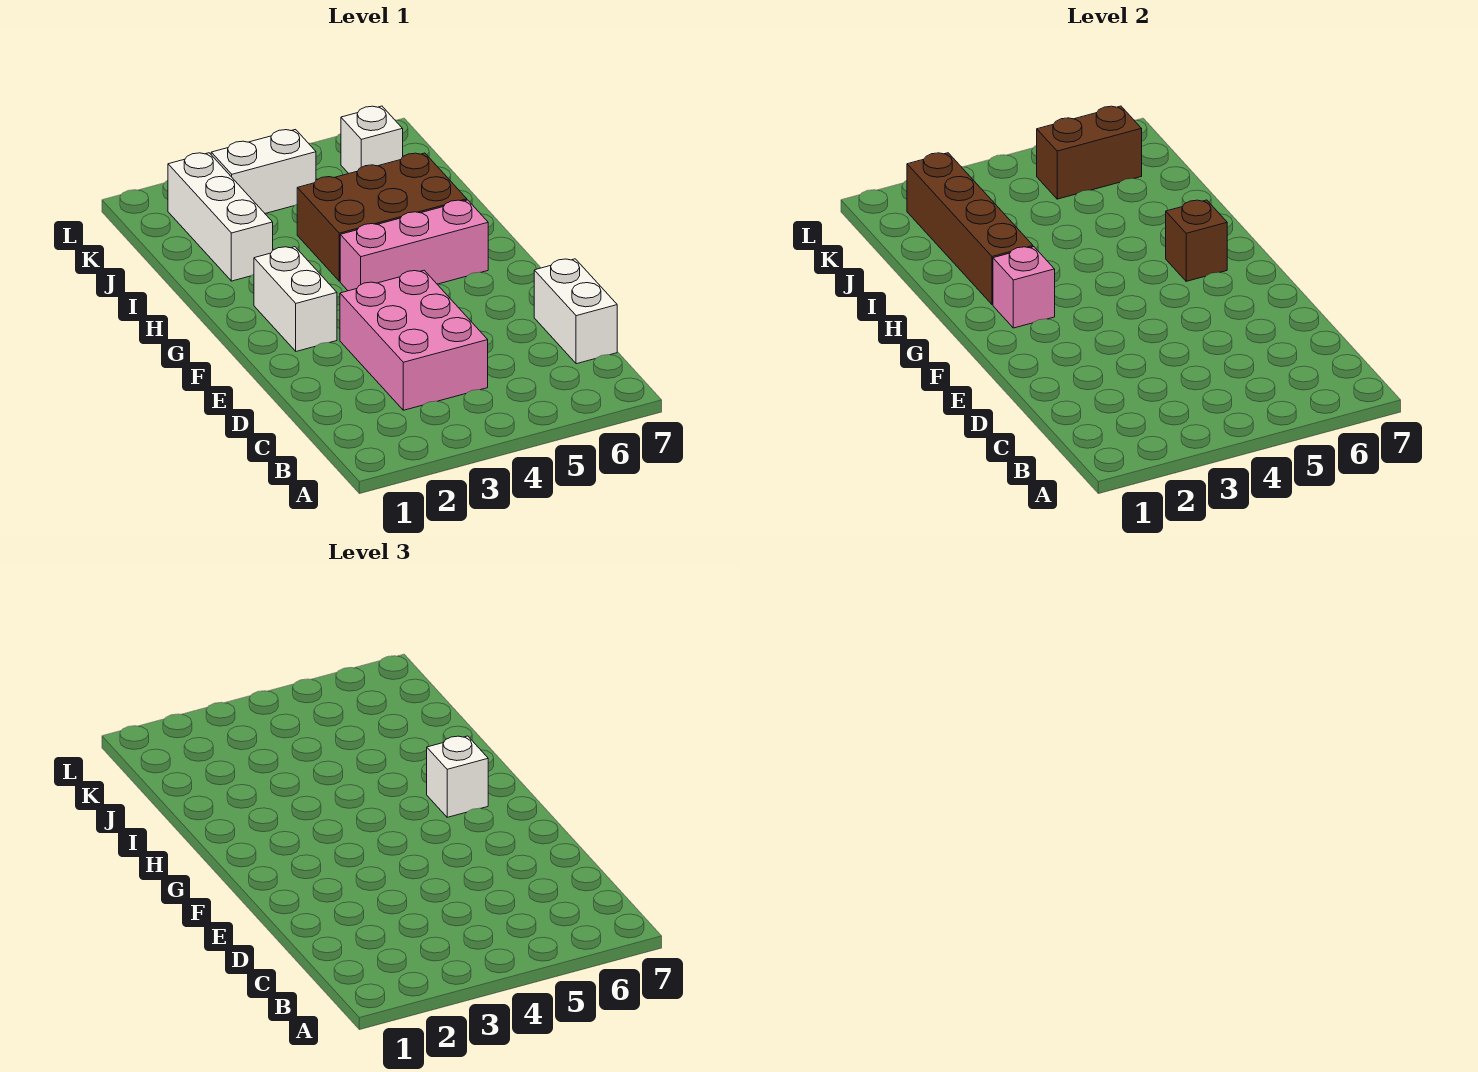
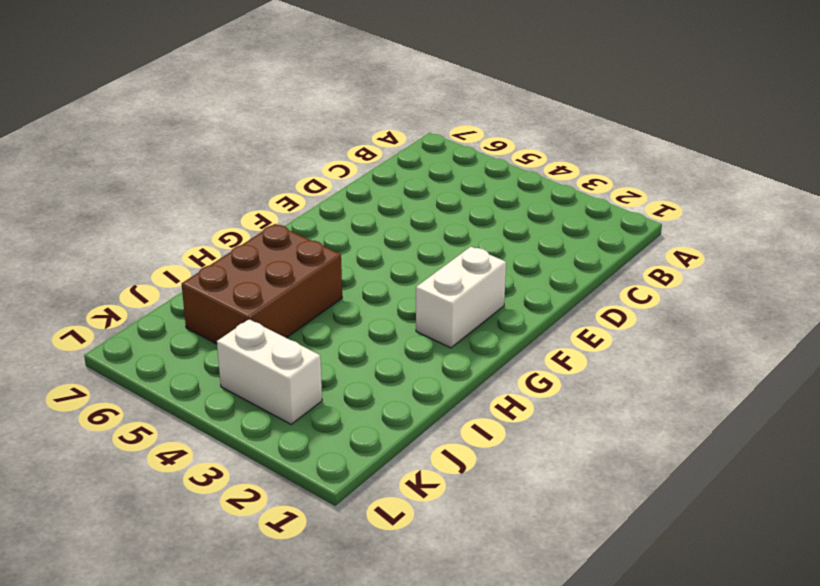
brown 2x3 brick [182,224,342,344] -> brown 2x3 brick turned to [297,153,467,281]
none -> pink 2x3 brick [340,270,488,410]
none -> white 1x2 brick [534,259,617,364]
none -> pink 1x3 brick [340,200,488,291]

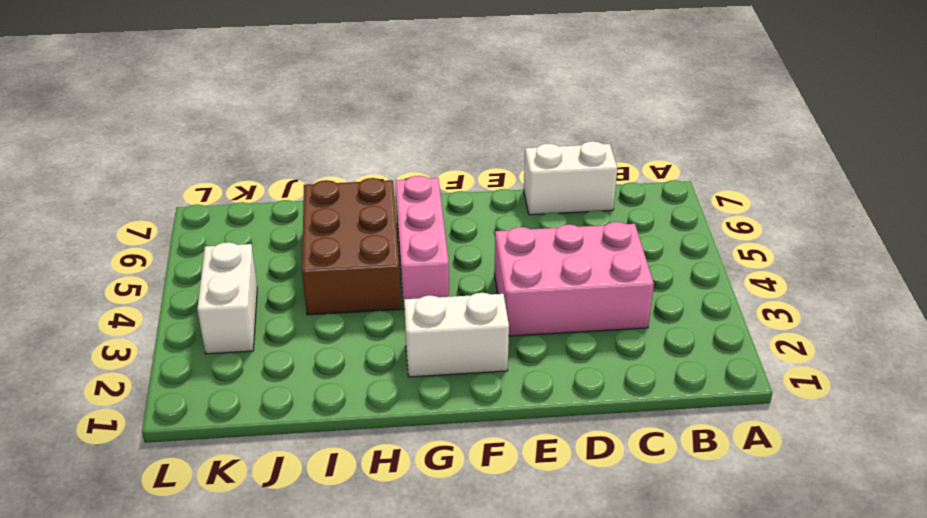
none -> white 1x3 brick [168,153,273,281]
none -> white 1x1 brick [341,106,403,174]
none -> pink 1x1 brick [993,247,1055,328]

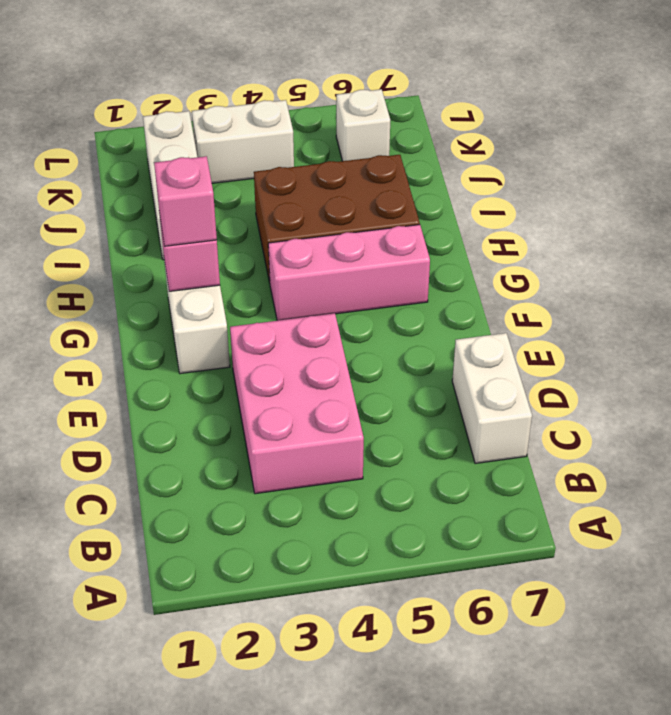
pink 1x1 brick [154,156,217,246] -> none
none -> brown 1x1 brick [1166,200,1227,281]
none -> brown 1x4 brick [907,153,1033,305]
none -> brown 1x2 brick [1037,106,1142,199]

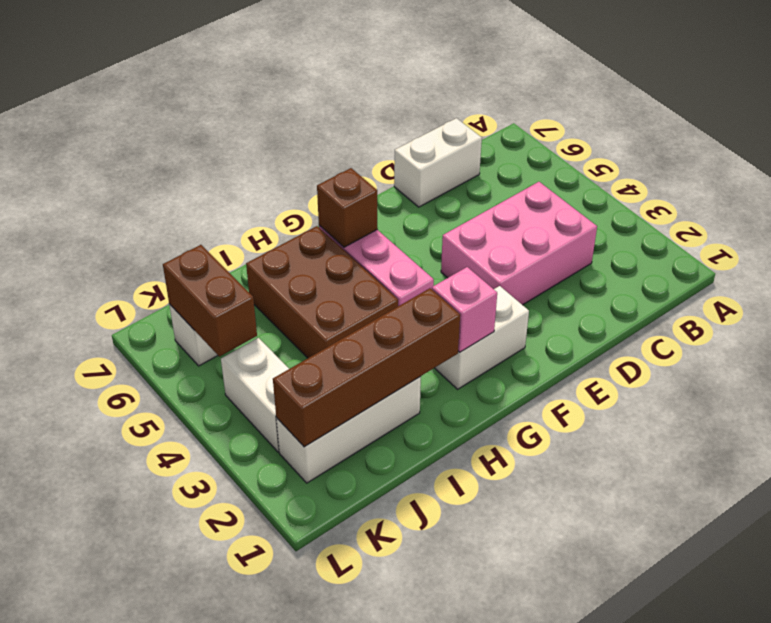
none -> white 1x1 brick [427,736,488,817]

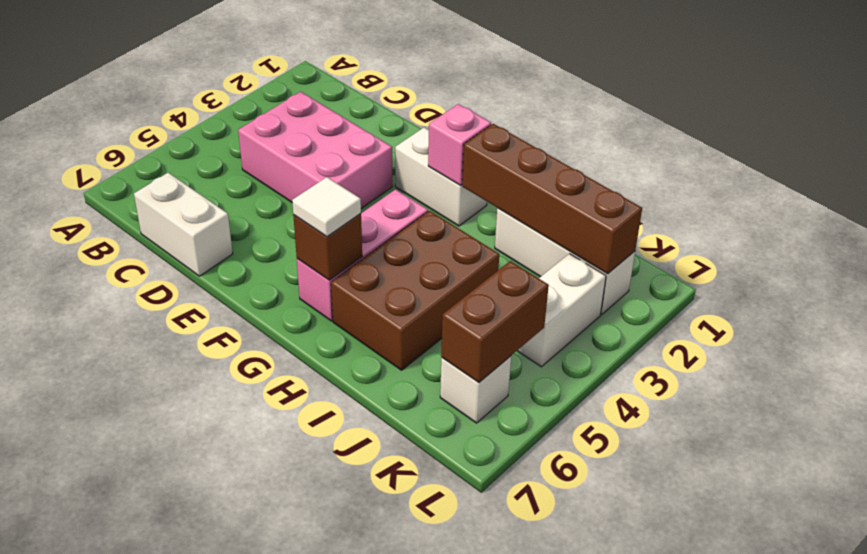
white 1x1 tile [292,177,361,237] -> white 1x1 brick [427,736,488,817]

